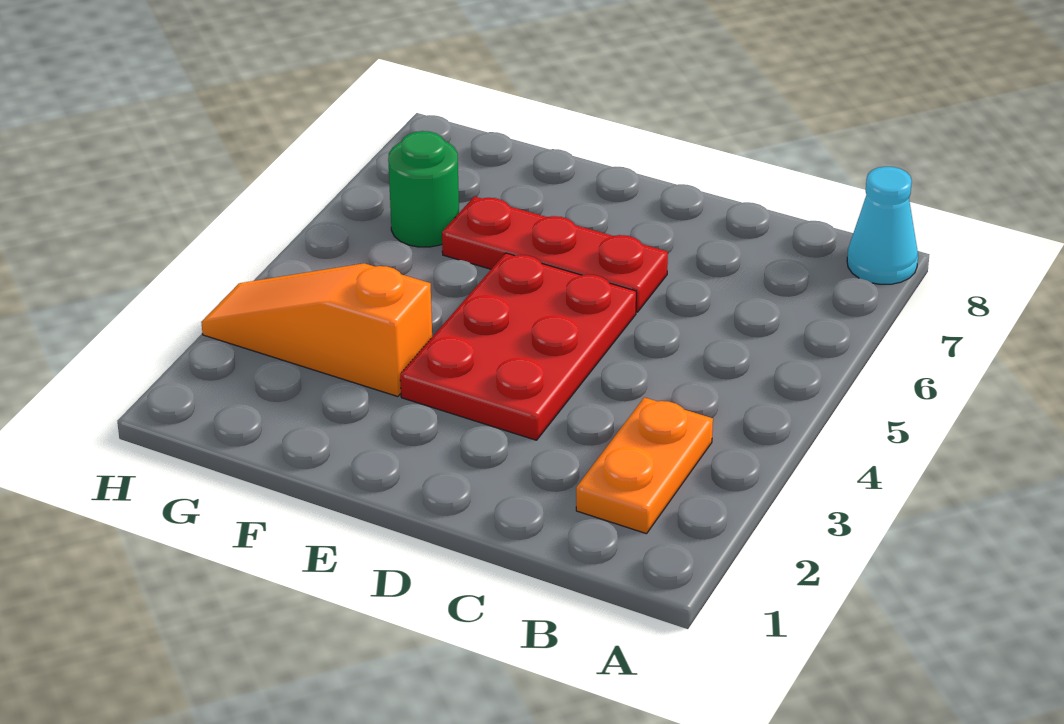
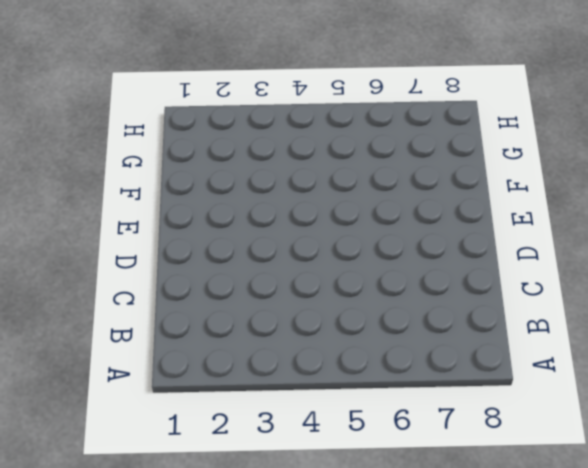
none -> cyan 1x1 cone [847,167,918,284]
none -> orange 1x2 plate [576,397,713,534]

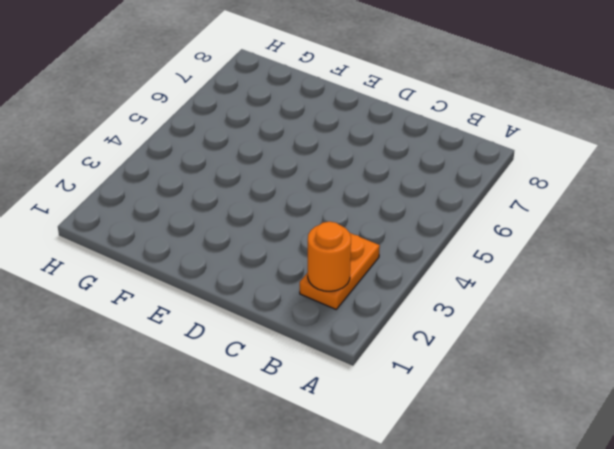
orange 1x1 round brick [308,222,351,291] -> none
none -> cyan 1x1 cone [847,167,918,284]
none -> red 2x3 plate [400,253,636,440]

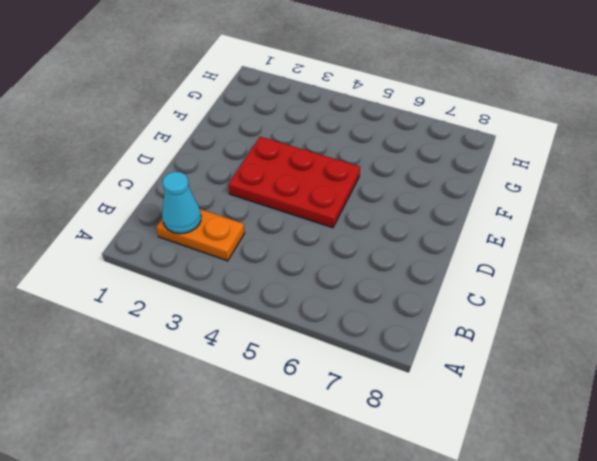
cyan 1x1 cone [162,172,201,234] -> cyan 1x1 cone moved to [847,167,918,284]
none -> red 1x3 plate [442,196,668,312]
none -> orange 1x3 slope [201,263,432,397]

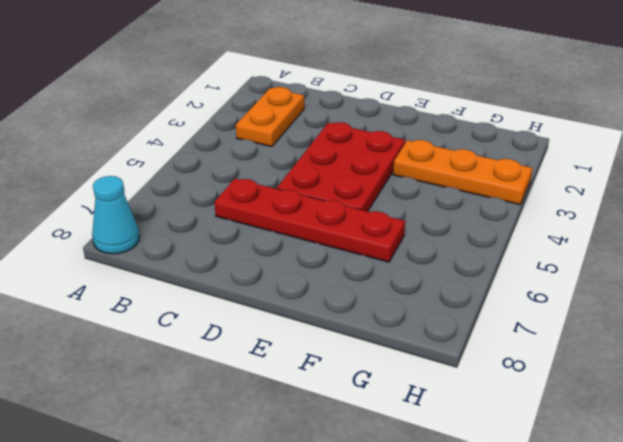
red 1x4 plate [215,179,405,262] -> red 1x3 plate [442,196,668,312]
orange 1x3 plate [393,140,532,205] -> orange 1x3 slope [201,263,432,397]
none -> green 1x1 round brick [388,131,459,247]

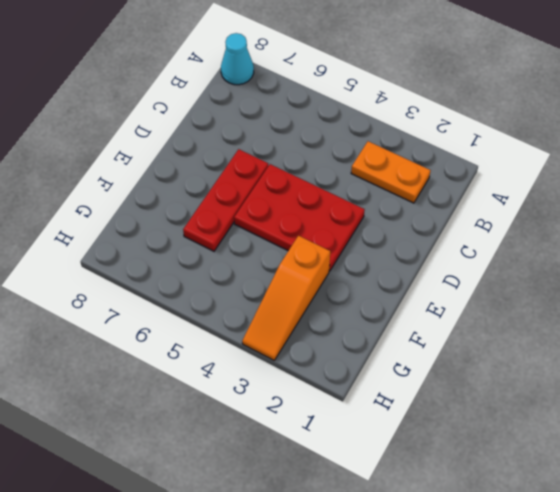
none -> green 1x1 round brick [388,131,459,247]

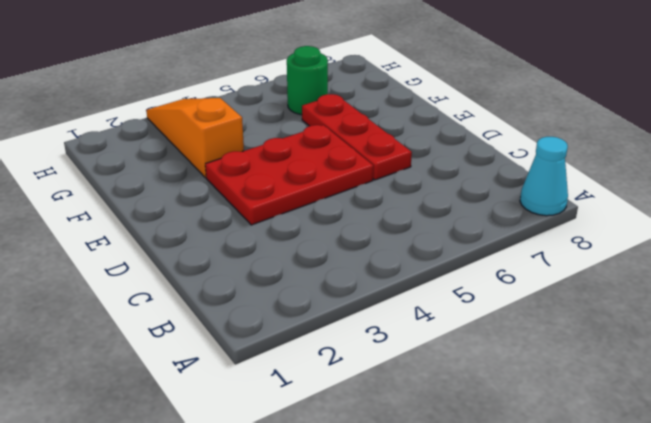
none -> orange 1x2 plate [576,397,713,534]

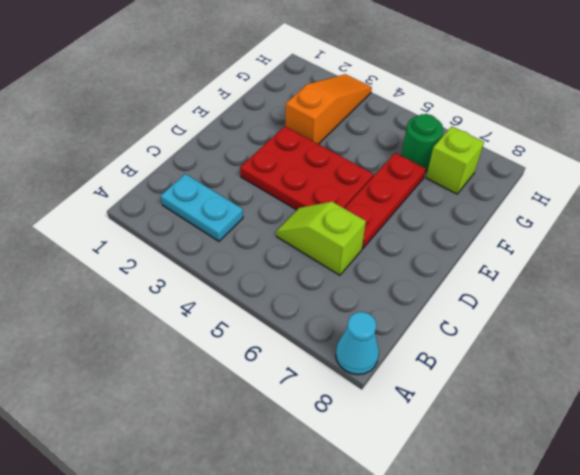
cyan 1x2 plate [160,174,243,241] -> orange 1x2 plate [576,397,713,534]
lime 1x2 slope [276,202,366,275] -> none
lime 1x1 brick [426,127,484,194] -> none

